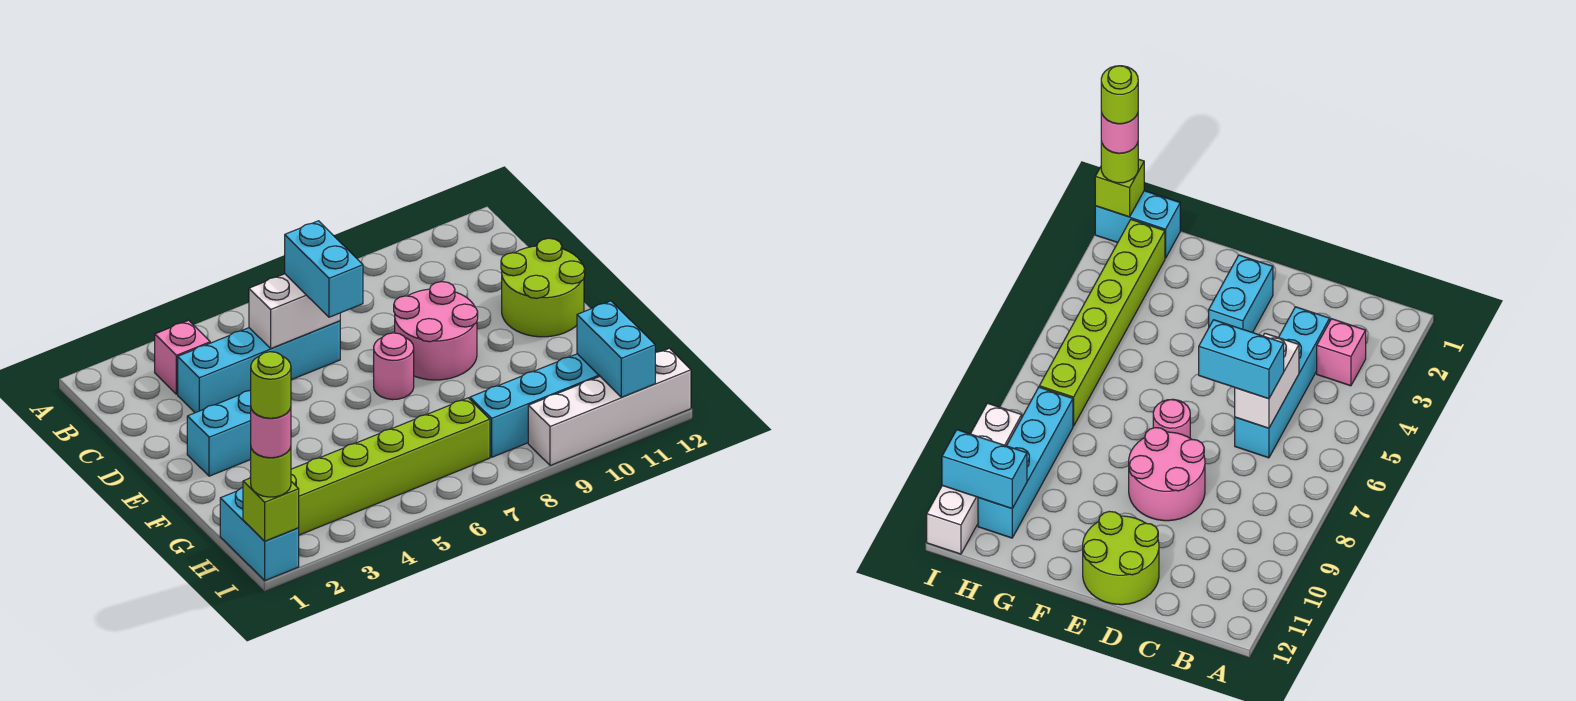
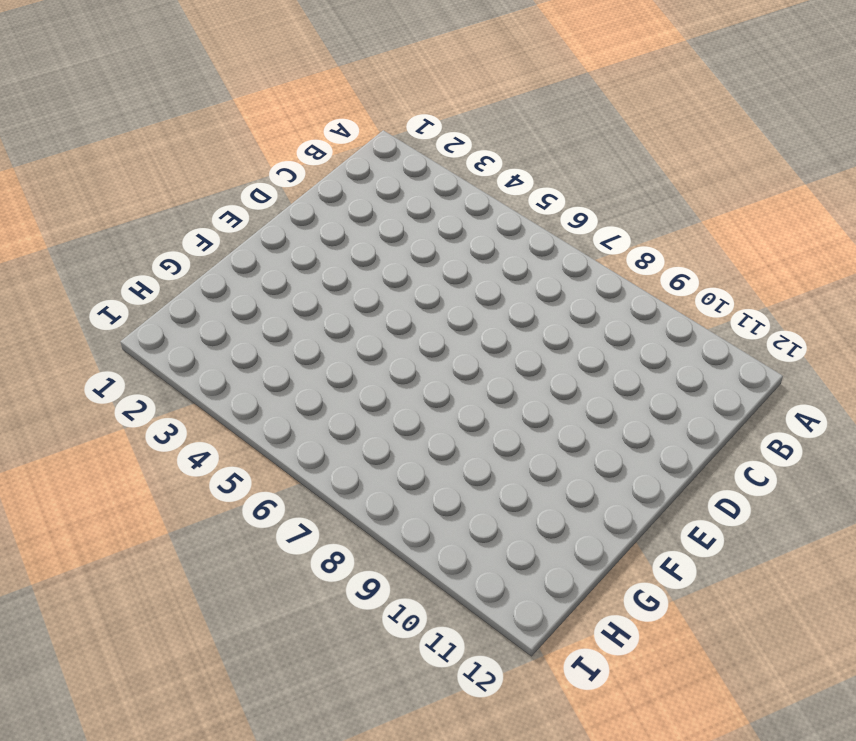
none -> pink 1x1 brick [155,320,210,394]
none -> cyan 1x4 brick [178,321,340,413]
none -> pink 2x2 round brick [394,282,478,380]

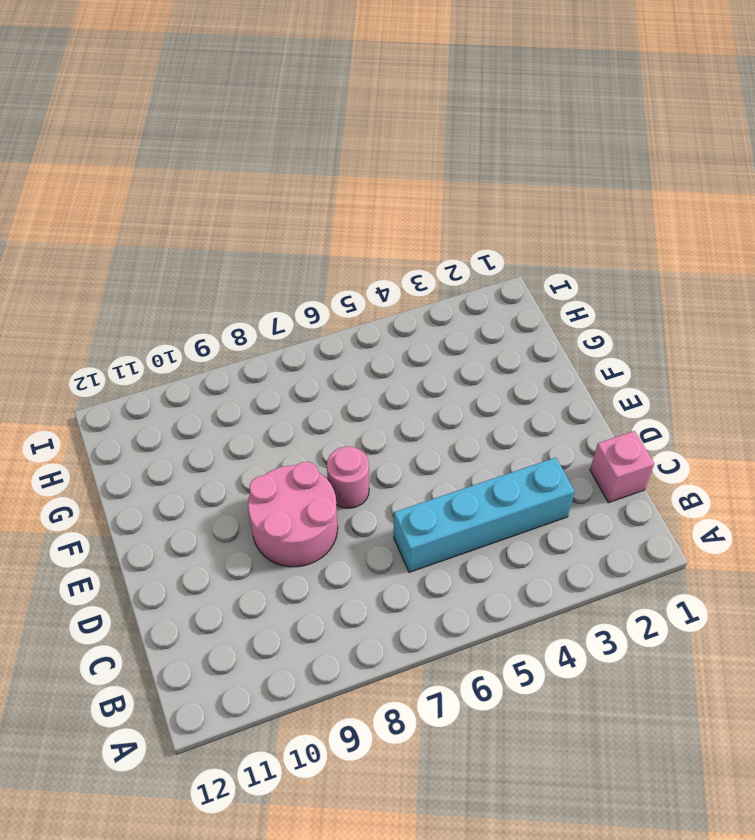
pink 1x1 brick [590,431,654,503] -> pink 1x1 brick moved to [155,320,210,394]
none -> lime 2x2 round brick [501,238,585,337]
none -> cyan 1x2 brick [187,390,251,476]
none -> cyan 1x2 brick [220,488,299,581]

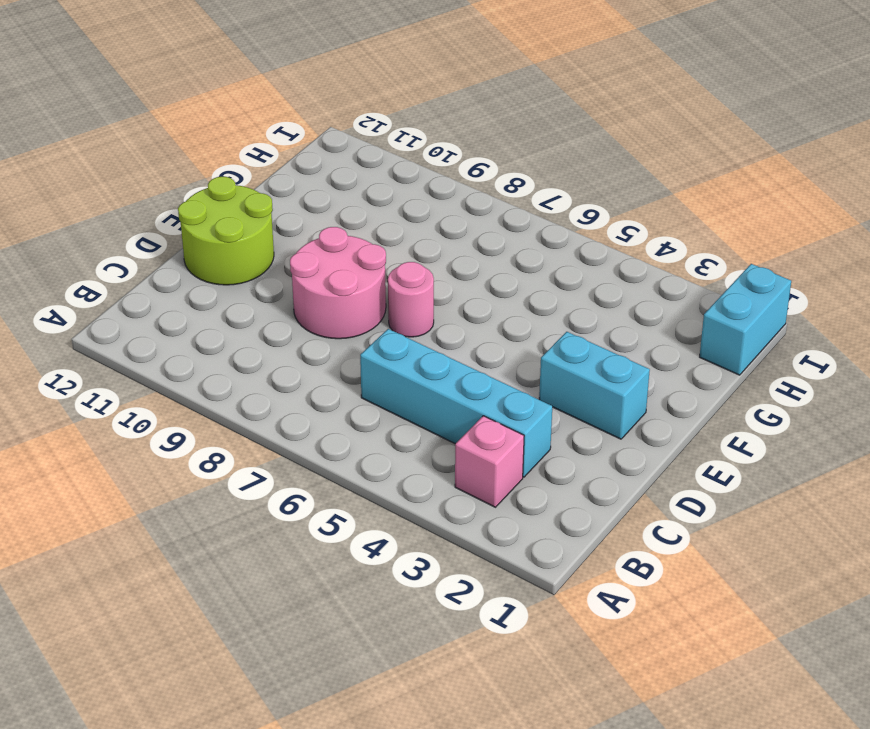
none -> lime 1x6 brick [291,398,490,535]
none -> cyan 1x4 brick [470,354,600,457]
none -> white 1x4 brick [528,348,691,466]

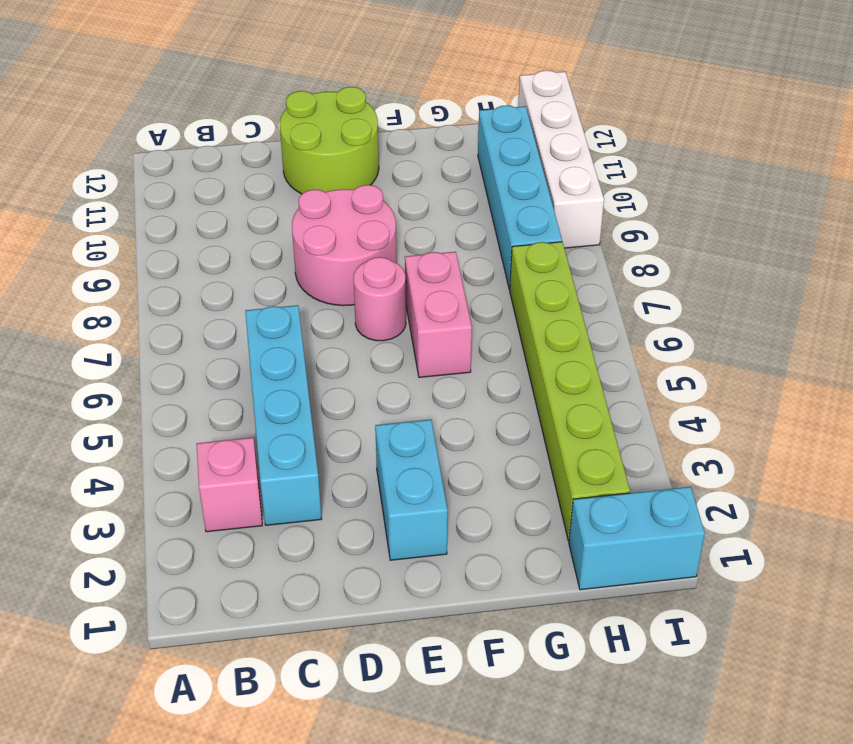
pink 1x2 brick [405,252,472,377] -> none
none -> white 1x2 brick [249,274,340,349]
none -> cyan 1x2 brick [577,301,655,397]
none -> lime 1x1 brick [243,478,299,541]

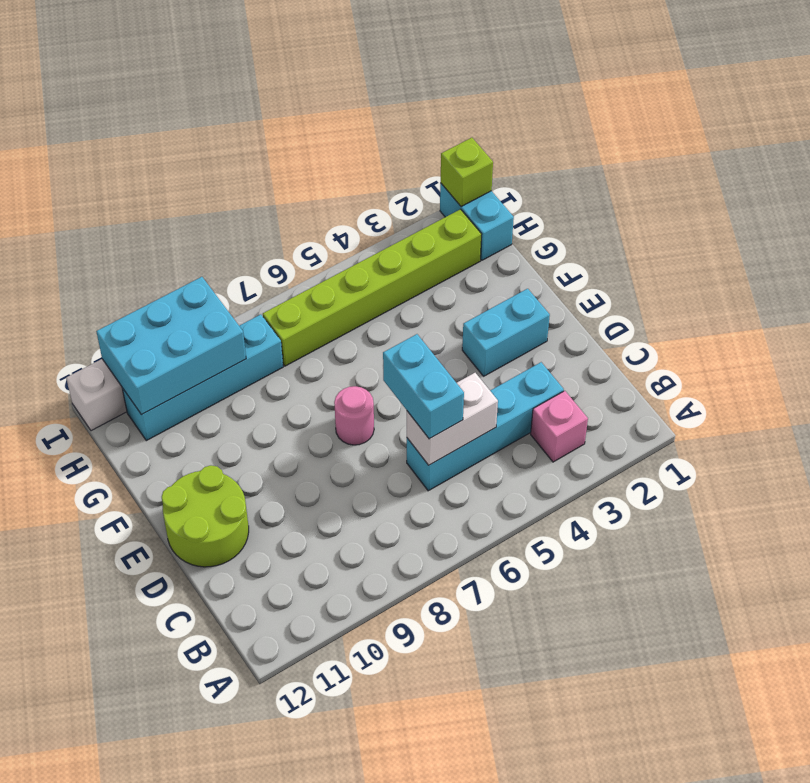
cyan 2x3 brick [96,277,246,415] -> cyan 1x2 brick [577,301,655,397]
none -> pink 2x2 round brick [394,282,478,380]
none -> lime 1x1 round brick [251,447,291,497]
none -> pink 1x1 round brick [251,408,291,458]

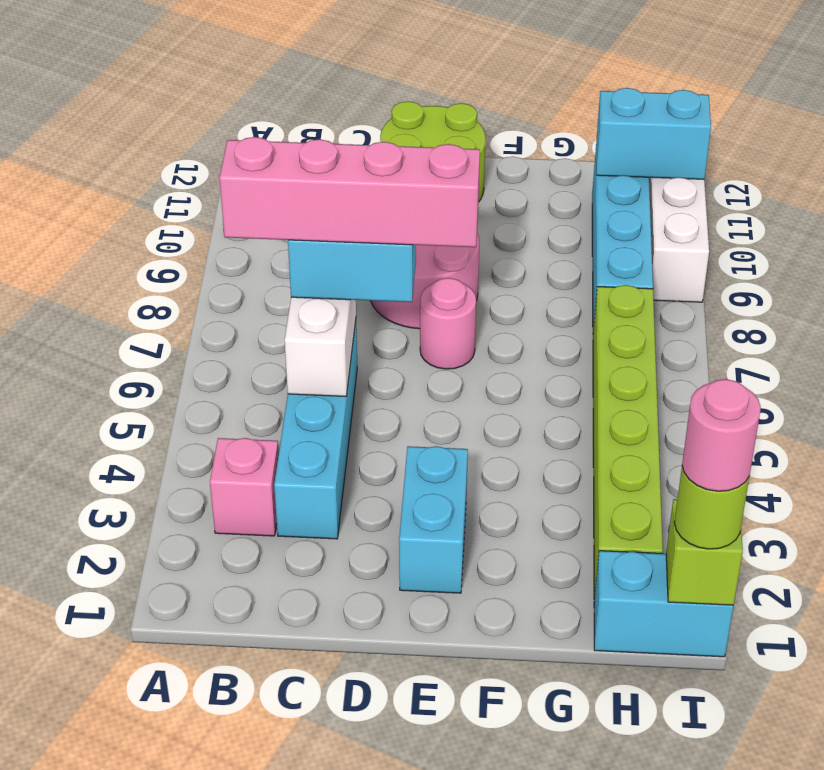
pink 1x4 brick [220,137,480,247] -> none
none -> lime 1x1 round brick [251,352,291,418]

